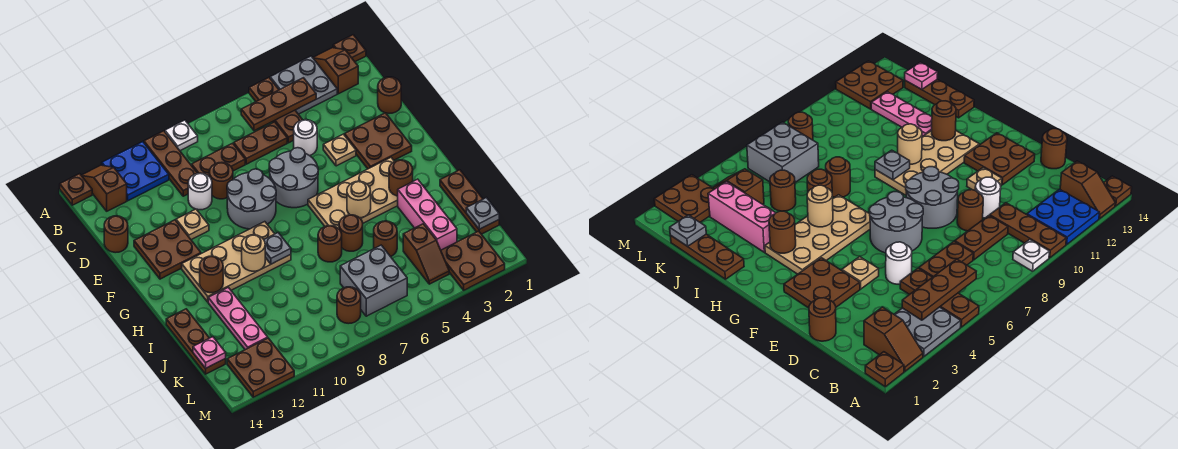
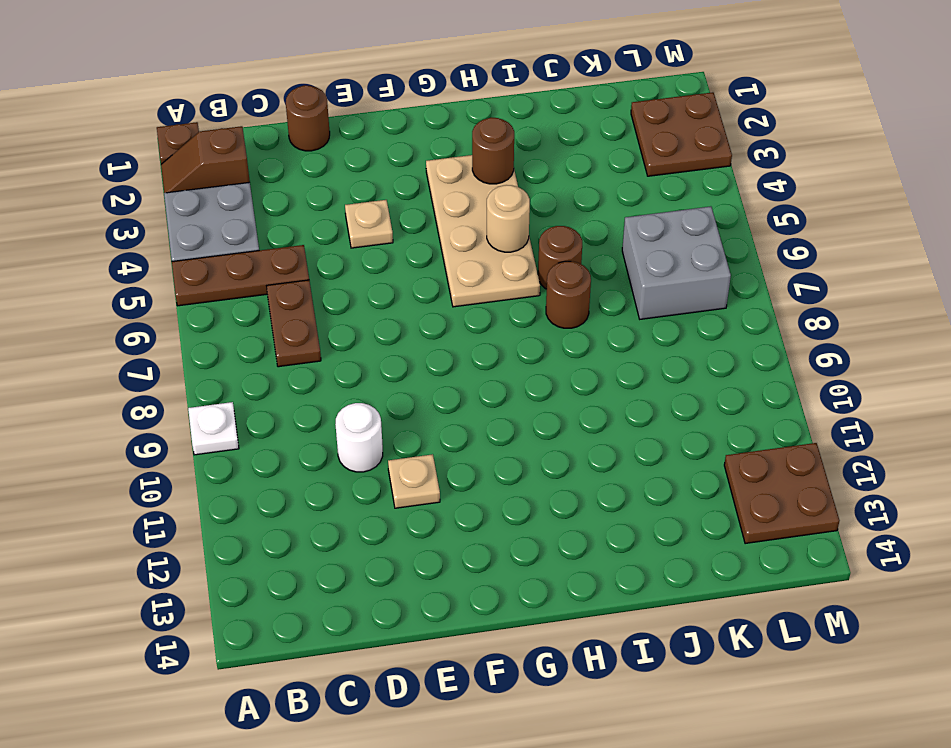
none -> brown 1x3 plate [144,131,197,196]
none -> blue 2x2 plate [102,142,169,201]
none -> brown 1x2 slope [81,165,127,211]
none -> brown 1x1 plate [60,174,92,205]

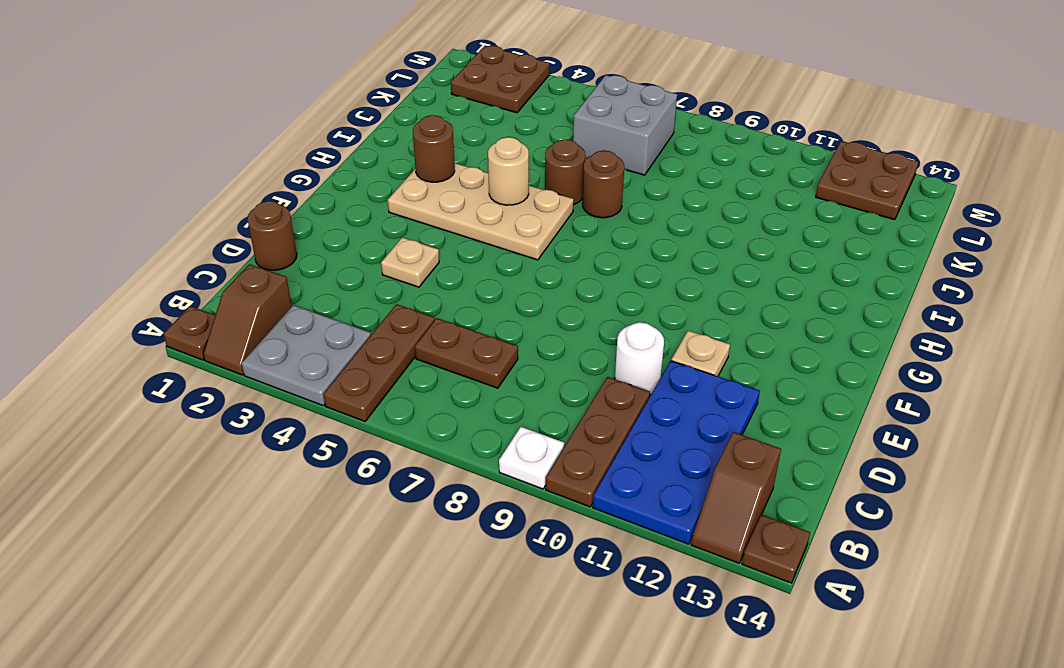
blue 2x4 plate [593,361,760,544] -> blue 2x2 plate [102,142,169,201]
none -> brown 1x2 plate [192,143,245,176]
none -> white 1x1 round brick [294,120,317,156]
none -> brown 1x1 round brick [209,162,233,199]
none -> brown 1x1 round brick [104,216,128,253]

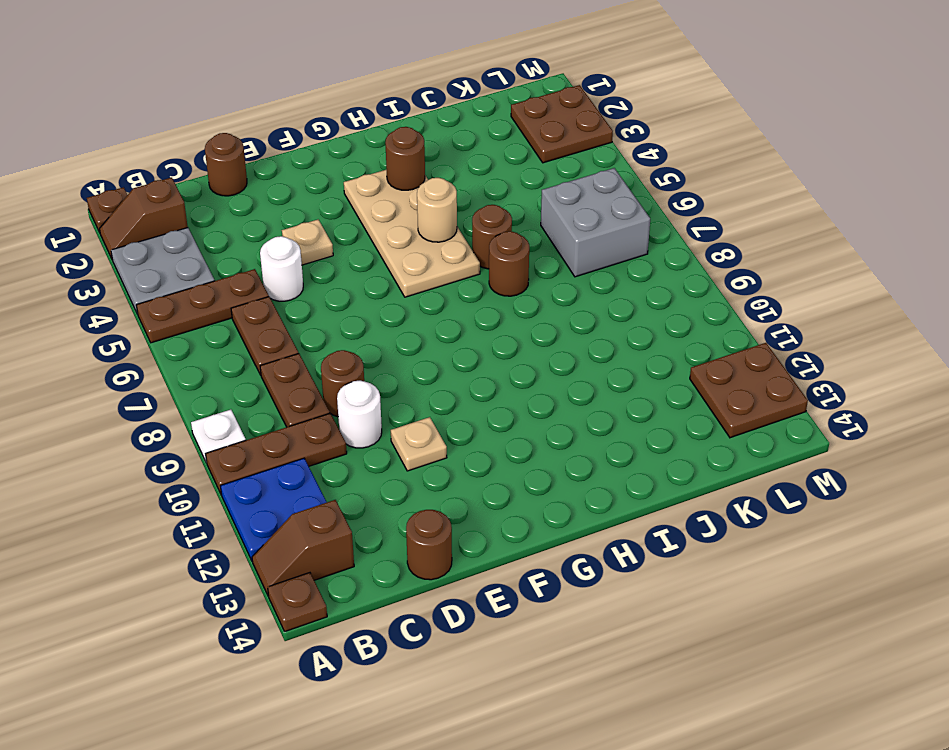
none -> brown 2x2 plate [344,113,412,169]
none -> grey 2x2 round brick [269,148,318,208]
none -> grey 2x2 round brick [227,169,276,229]
none -> brown 2x2 plate [134,220,201,279]

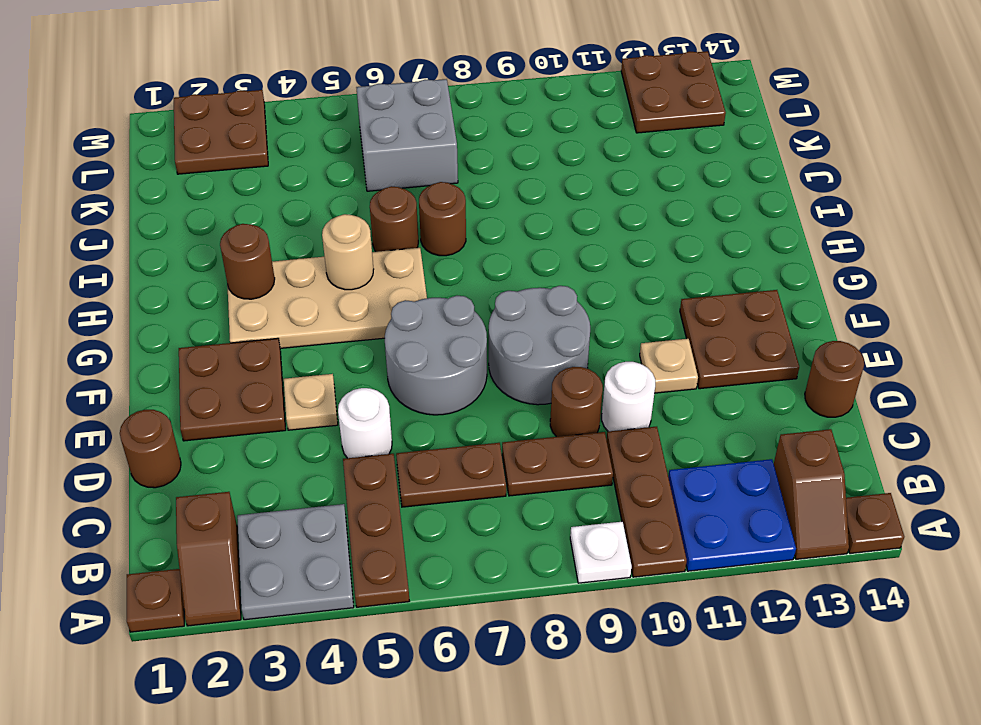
none -> tan 2x4 plate [182,222,291,302]
none -> brown 1x3 plate [440,170,499,234]
none -> pink 1x3 brick [398,179,457,250]
none -> pink 1x3 plate [208,287,268,350]

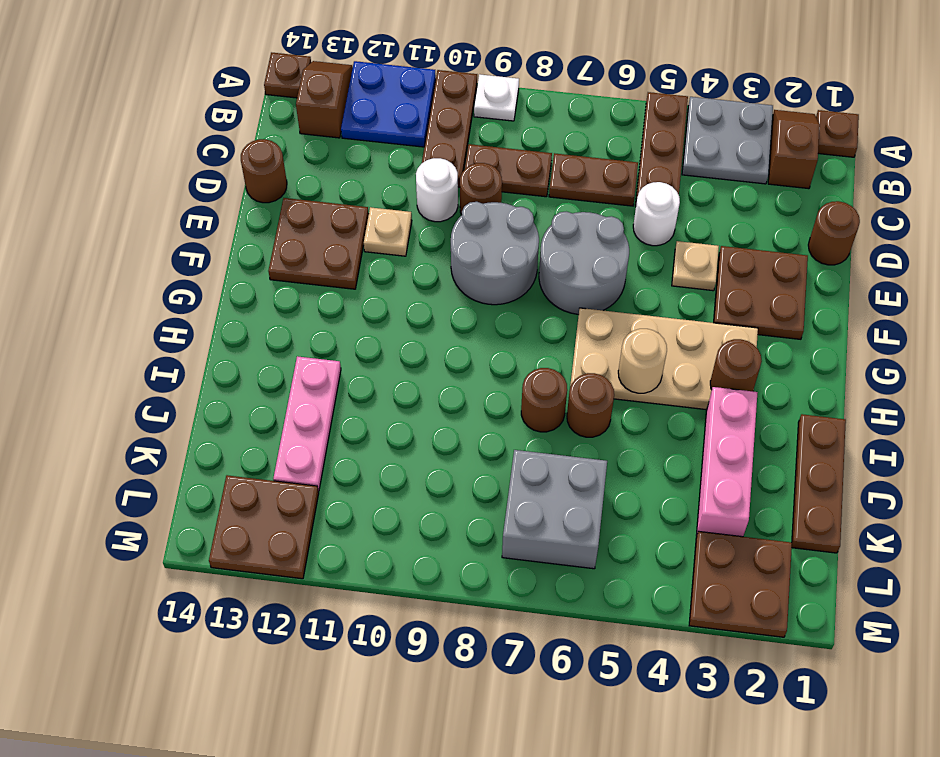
none -> tan 2x4 plate [182,222,291,302]
none -> brown 1x3 plate [166,309,226,374]
none -> brown 1x1 round brick [374,221,397,257]
none -> brown 1x2 slope [403,224,449,284]

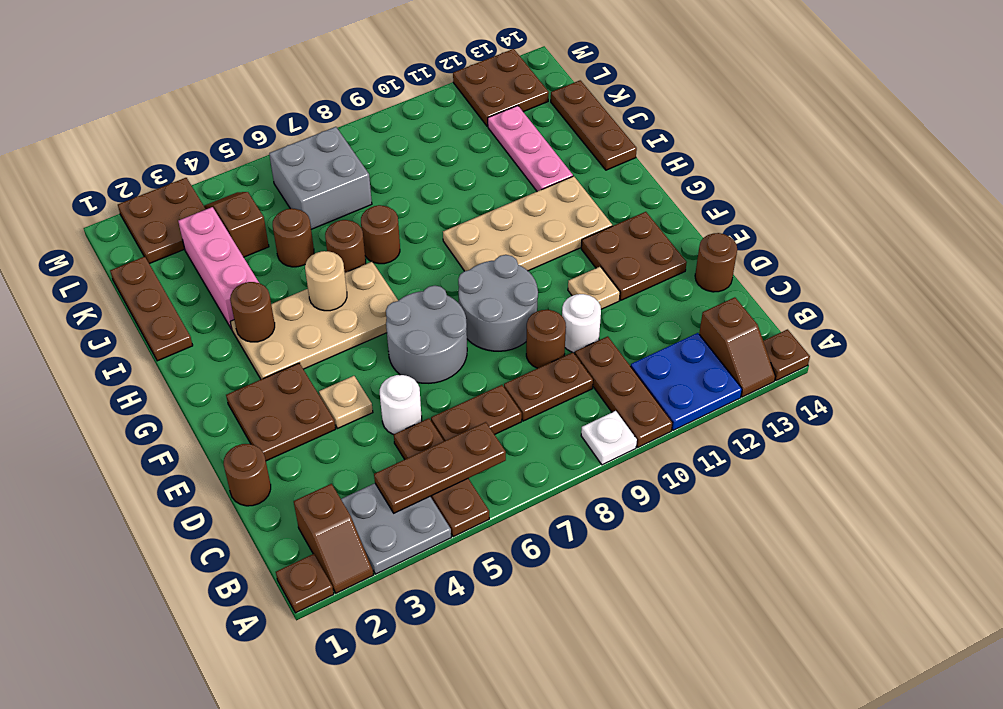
none -> brown 1x1 round brick [337,287,361,324]
none -> grey 1x1 plate [264,233,291,264]
none -> tan 1x1 round brick [242,235,265,271]
none -> brown 1x1 round brick [200,256,223,293]

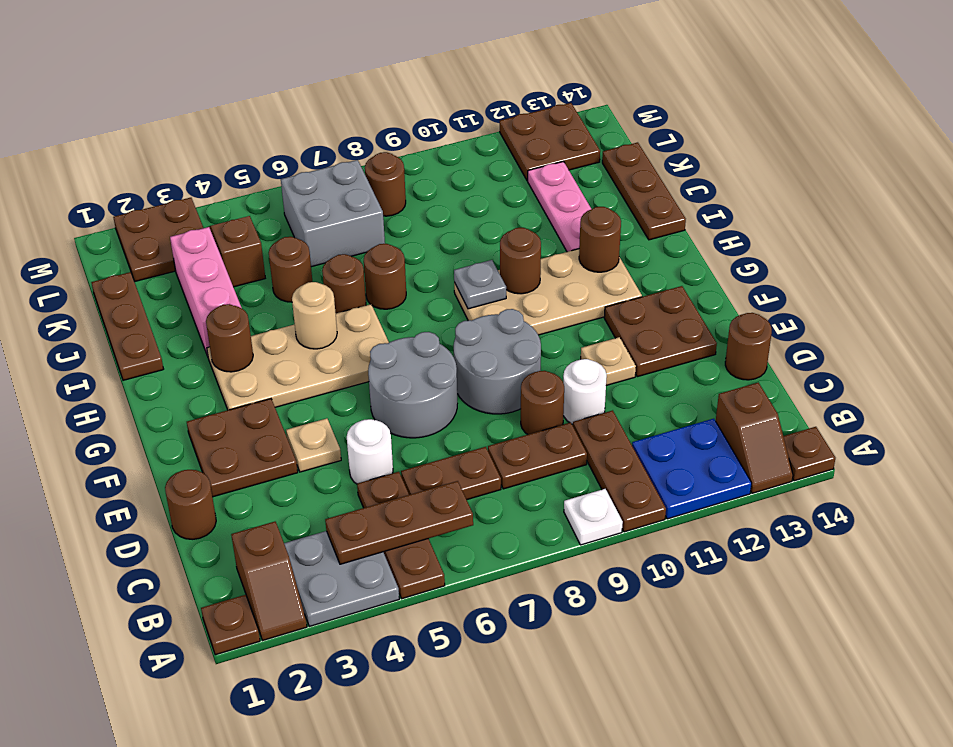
brown 1x1 round brick [500,228,541,294] -> tan 1x1 round brick [242,235,265,271]
none -> grey 1x1 plate [466,198,499,229]
none -> pink 1x1 plate [193,337,226,368]

